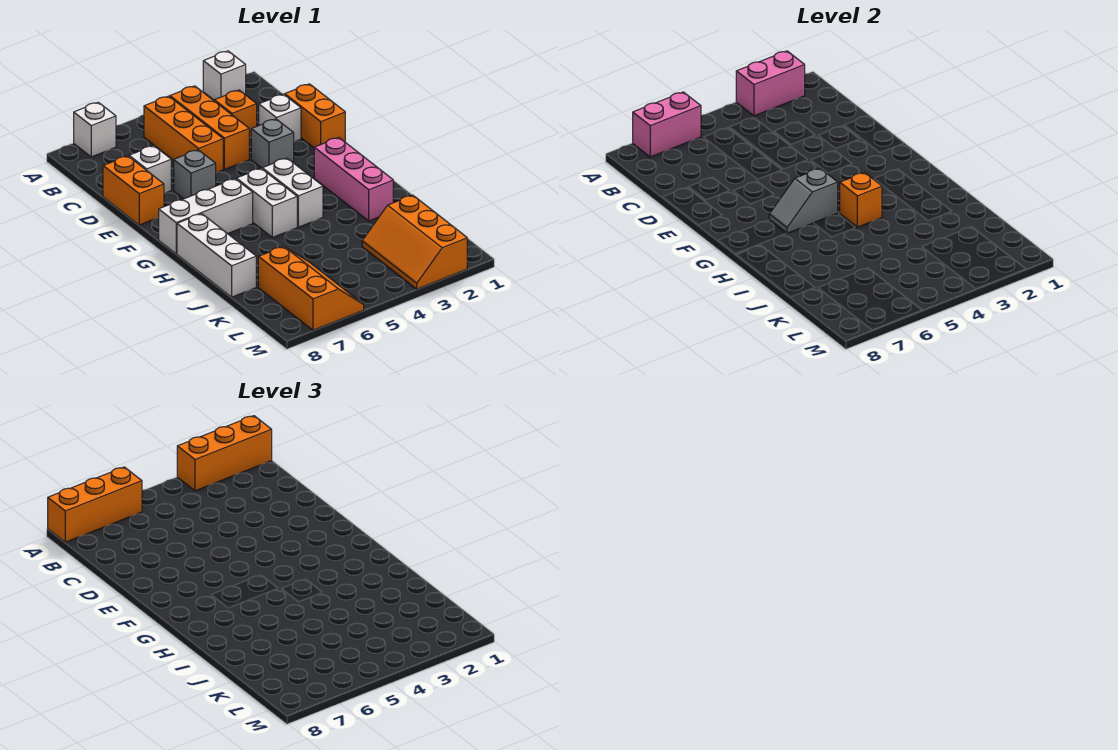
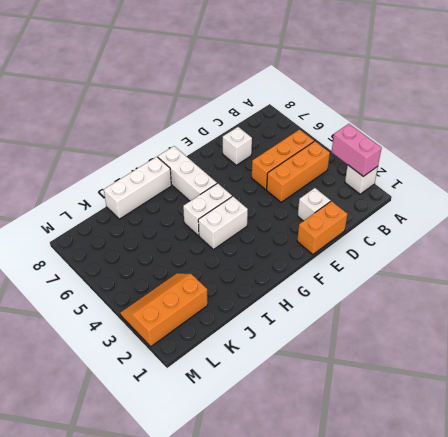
none -> white 1x1 brick [74,102,116,157]
none -> orange 1x1 brick [214,90,257,138]
none -> orange 1x2 brick [103,156,164,225]

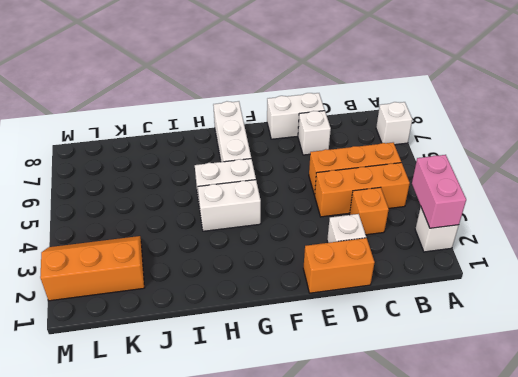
white 1x2 brick [267,93,325,139] -> orange 1x2 brick [103,156,164,225]
none -> grey 1x1 brick [251,119,294,168]
none -> grey 1x1 brick [174,150,216,199]
none -> pink 1x3 brick [314,138,393,221]

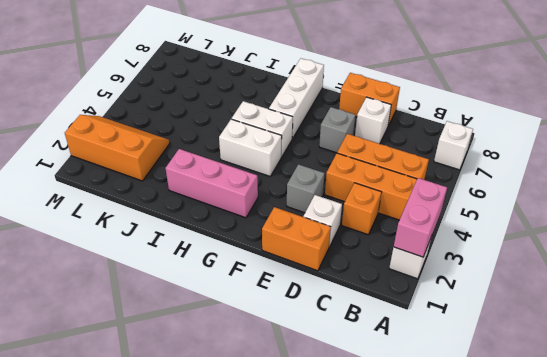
none -> white 1x3 brick [177,214,256,297]
none -> orange 2x3 slope [258,246,364,330]
none -> pink 1x2 brick [633,92,701,157]

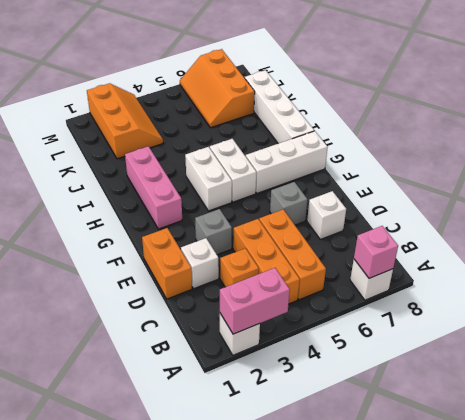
pink 1x1 brick [354,226,398,278] -> pink 1x2 brick [633,92,701,157]
white 1x4 brick [245,70,314,144] -> white 1x3 brick [177,214,256,297]
none -> orange 1x2 brick [103,156,164,225]
none -> grey 1x2 slope [769,169,838,233]
none -> orange 1x1 brick [840,173,882,227]

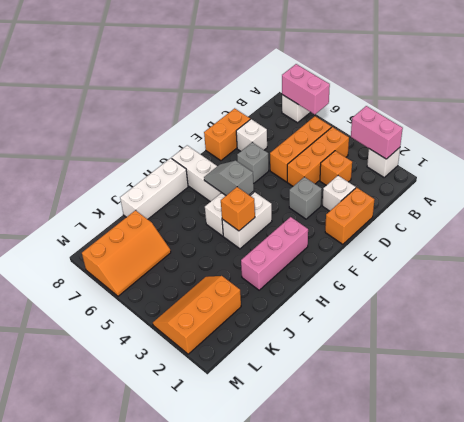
none -> orange 1x3 brick [177,416,272,491]
none -> orange 1x3 brick [48,467,142,542]

